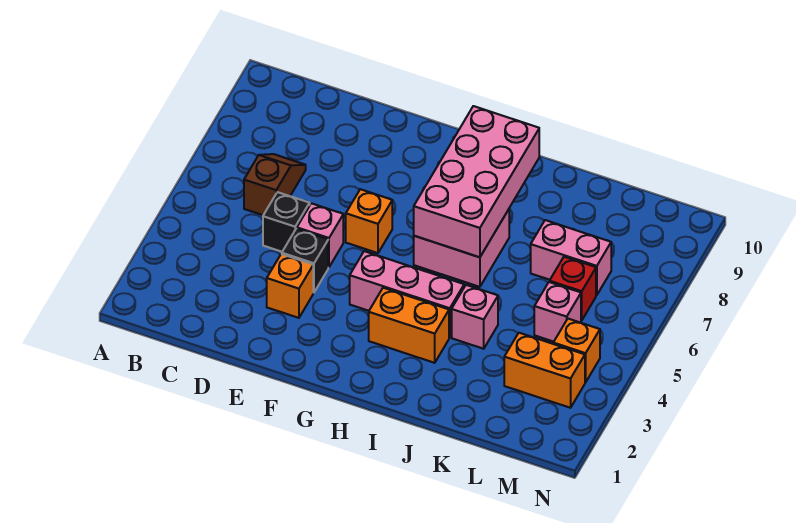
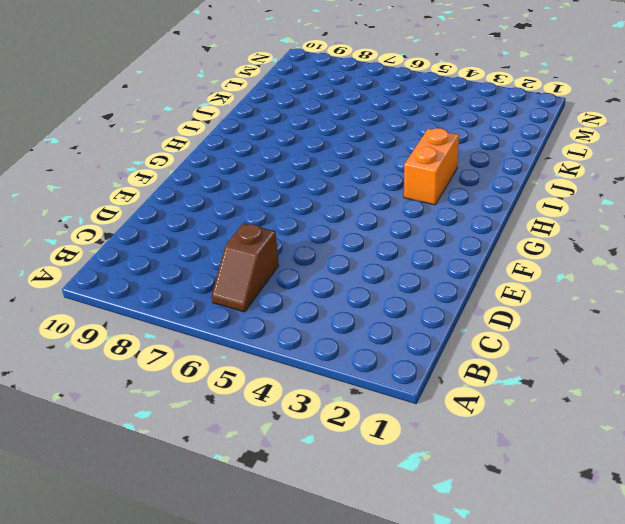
brown 1x2 slope [212,223,279,312] -> brown 1x2 slope turned to [244,154,306,215]
none -> black 1x1 brick [263,192,310,252]
none -> orange 1x1 brick [267,254,313,318]
none -> black 1x1 brick [282,229,328,293]

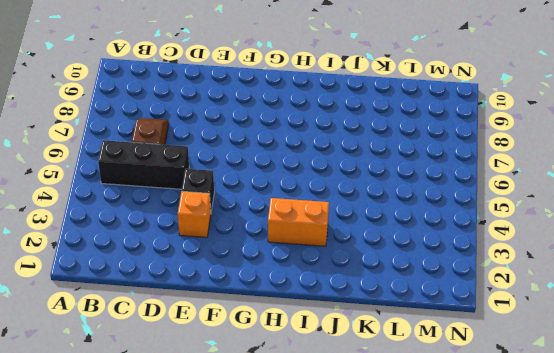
black 1x3 brick [98,140,189,189] -> black 1x1 brick [263,192,310,252]
none -> pink 1x1 brick [297,203,343,267]
none -> orange 1x1 brick [346,189,392,253]
none -> pink 1x3 brick [350,251,464,338]

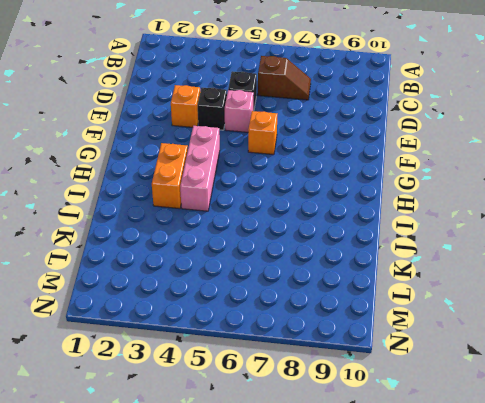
none -> pink 2x2 brick [414,209,509,287]
none -> pink 1x1 brick [452,285,498,349]
none -> pink 1x2 brick [531,220,611,295]

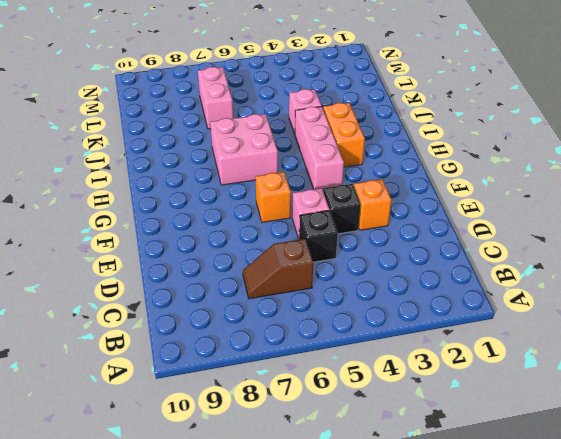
none -> orange 1x2 brick [504,333,585,408]
none -> pink 1x1 brick [534,282,581,342]
none -> red 1x1 brick [550,257,596,321]

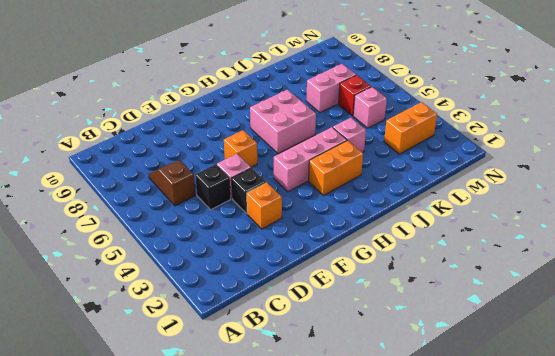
none -> orange 1x1 brick [553,319,600,382]
none -> pink 2x4 brick [414,106,539,257]

